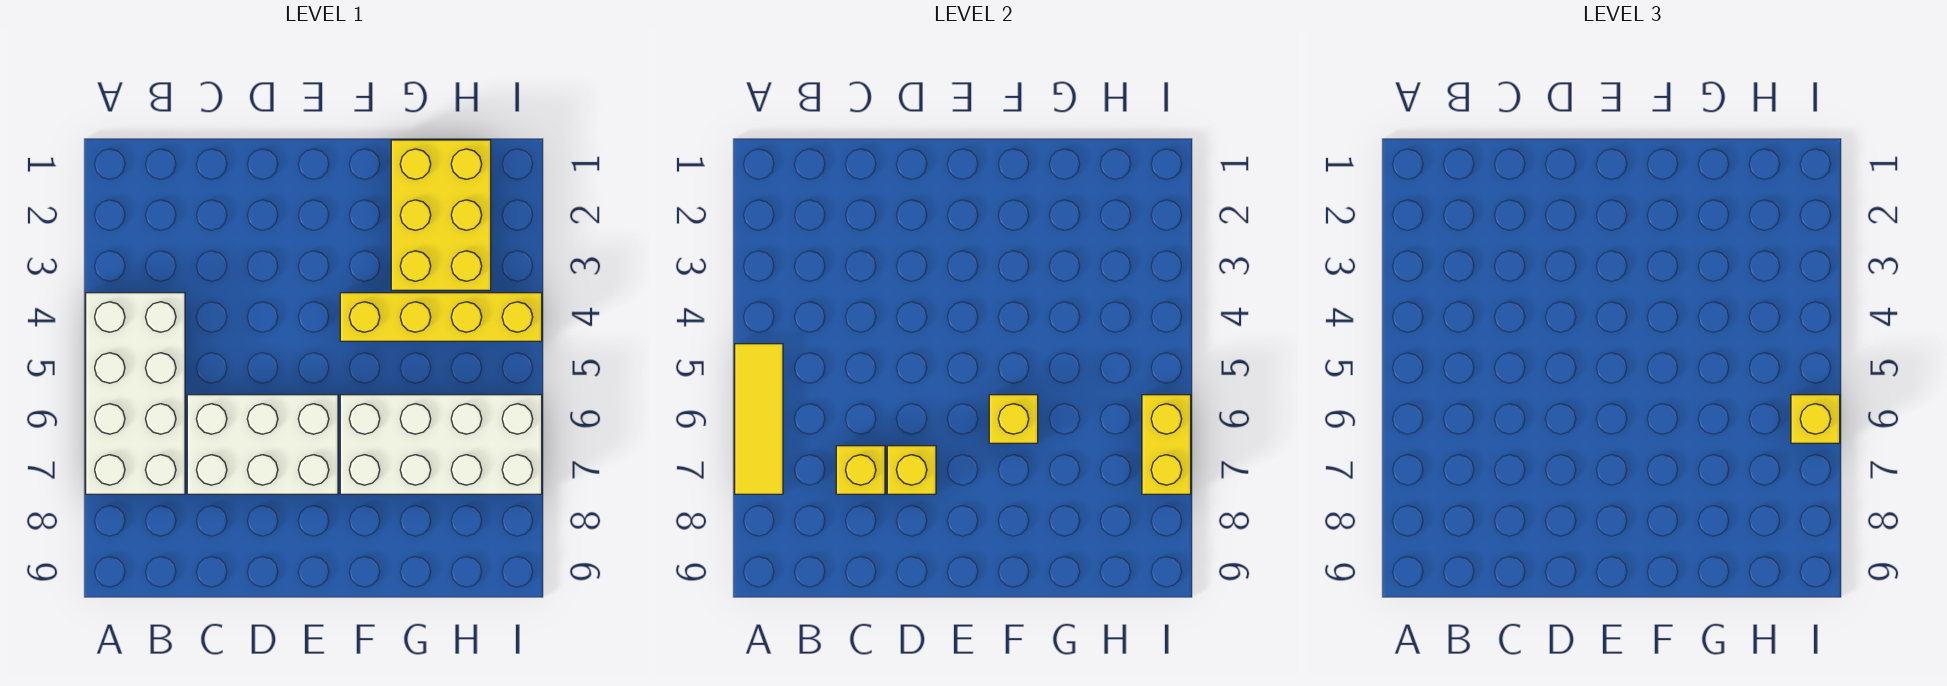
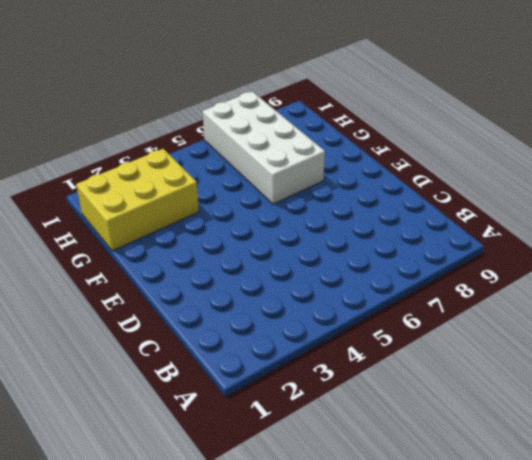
none -> white 2x4 brick [86,293,185,494]
none -> white 2x3 brick [187,395,338,494]

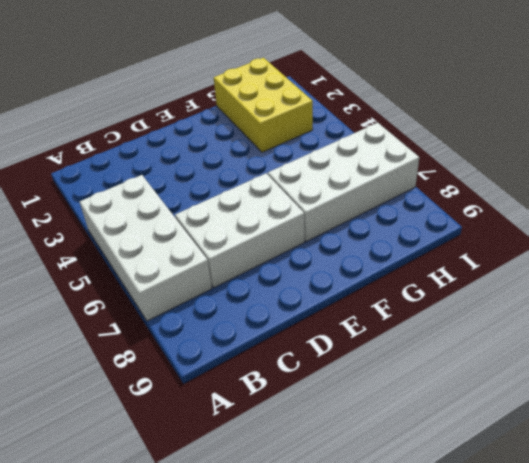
none -> yellow 1x4 brick [340,293,542,341]
none -> yellow 1x3 tile [735,344,783,494]

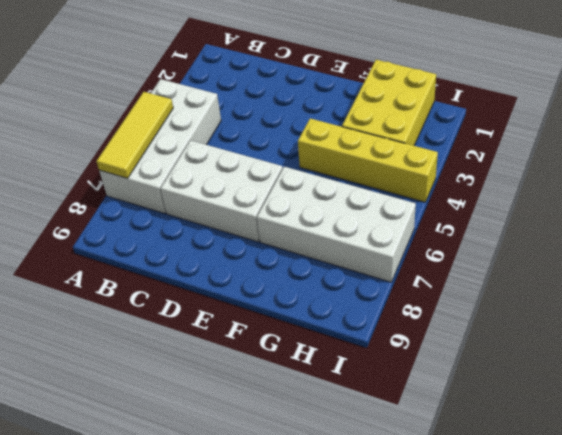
none -> yellow 1x1 brick [836,446,885,494]
none -> yellow 1x1 brick [887,446,936,494]

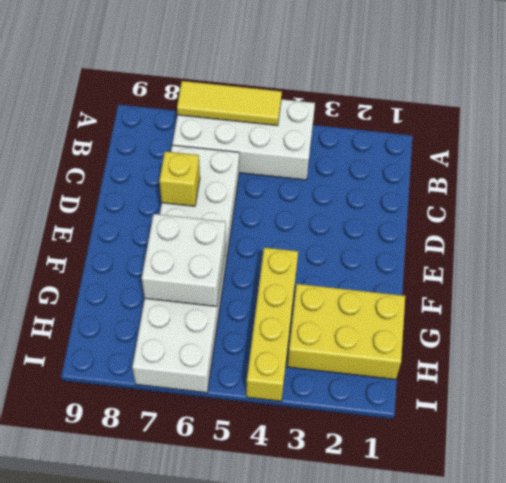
white 2x2 brick [142,214,226,307] -> yellow 1x1 brick [989,395,1038,443]
none -> yellow 1x1 brick [836,446,885,494]
none -> yellow 1x2 brick [1142,395,1191,494]

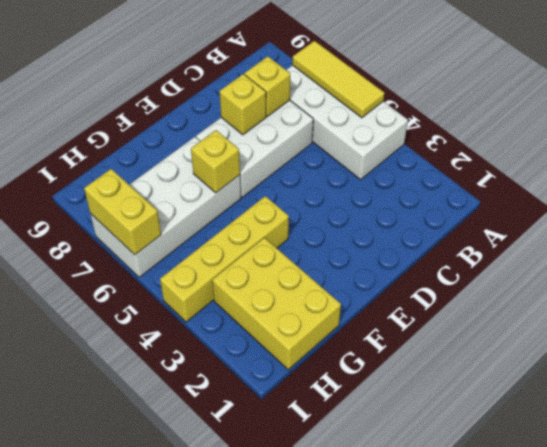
none -> yellow 1x1 brick [1791,395,1840,443]

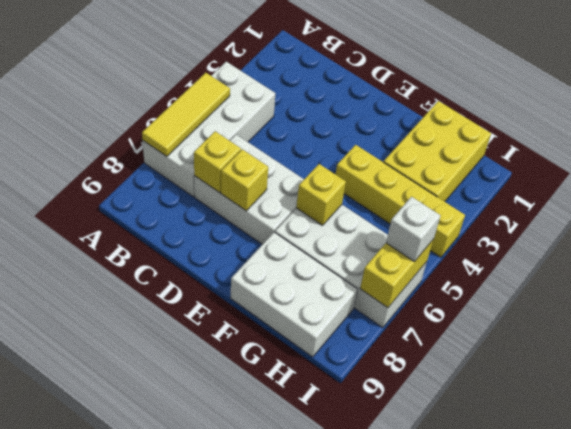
white 2x3 brick [230,232,358,357] -> none
white 1x1 brick [386,197,441,261] -> yellow 1x1 brick [1791,395,1840,443]

